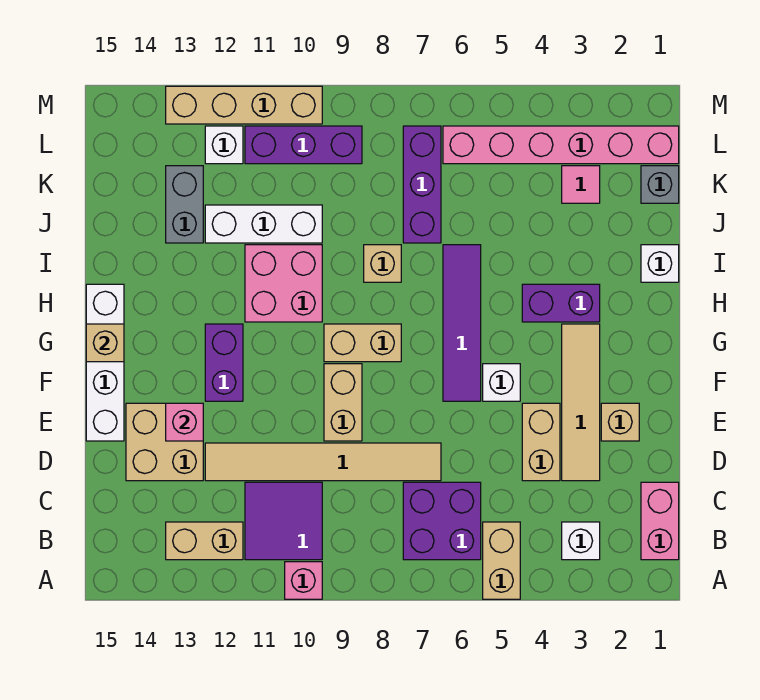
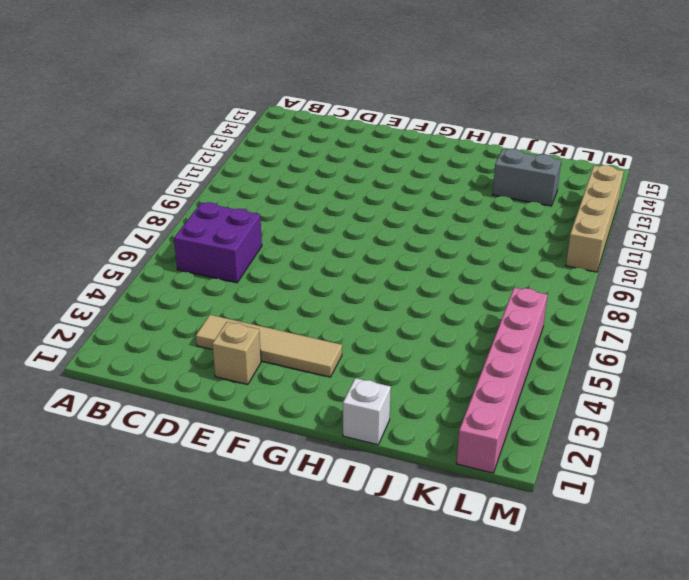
none -> tan 1x2 brick [483,522,520,599]
none -> pink 1x1 brick [285,562,322,599]
none -> pink 1x2 brick [641,482,679,560]
none -> white 1x1 brick [562,522,600,560]

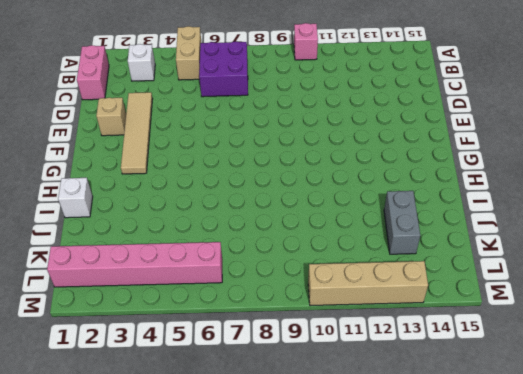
none -> purple 2x2 tile [245,482,322,560]
none -> tan 1x2 brick [166,522,243,560]
none -> tan 1x2 brick [522,403,560,481]
none -> tan 1x6 tile [205,443,441,481]

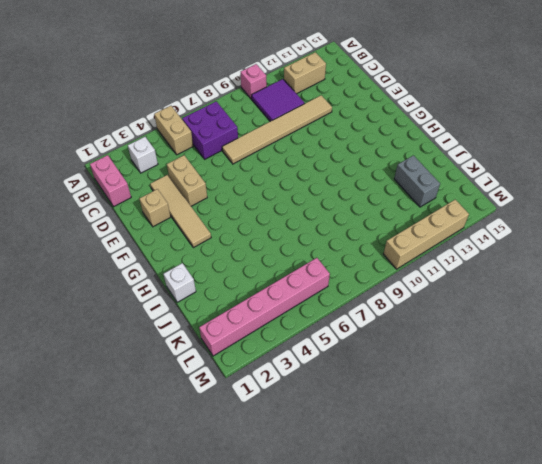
none -> tan 2x2 brick [126,403,203,481]
none -> tan 1x2 brick [324,364,362,441]
none -> white 1x4 brick [86,284,124,441]
none -> white 1x1 brick [483,364,520,401]

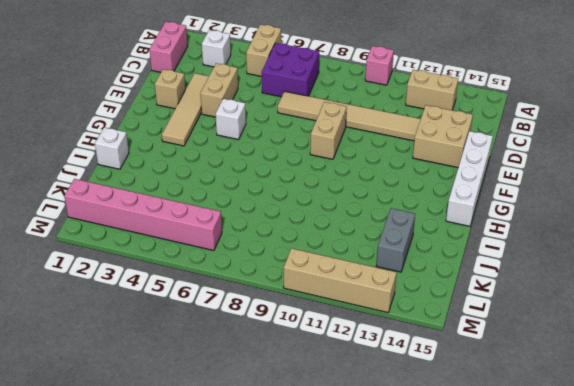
none -> purple 2x2 tile [245,482,322,560]
none -> purple 1x4 tile [443,245,481,401]
none -> purple 1x2 brick [205,324,243,401]
none -> tan 1x2 brick [324,324,401,362]

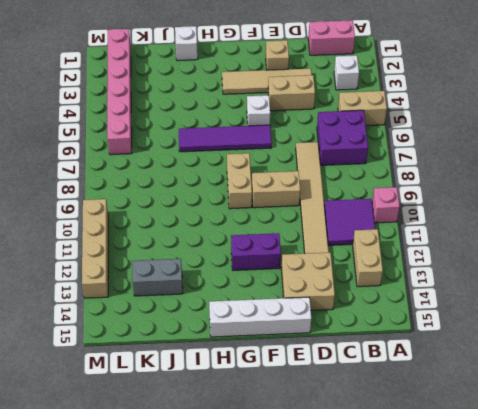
none -> purple 1x2 brick [522,284,600,322]
none -> pink 2x2 brick [245,245,322,322]
none -> tan 1x1 brick [364,245,401,282]
none -> purple 1x3 brick [403,126,441,243]

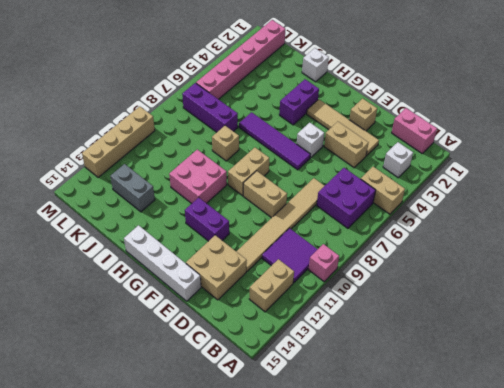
none -> white 1x3 brick [205,205,322,243]
none -> grey 1x1 brick [641,166,679,203]
none -> pink 1x1 tile [562,166,600,203]
none -> purple 1x3 brick [245,126,362,164]

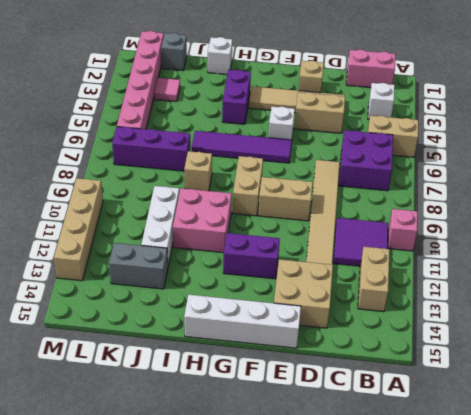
none -> purple 1x3 brick [245,126,362,164]
none -> white 1x1 brick [205,126,243,164]
none -> pink 1x1 brick [166,403,203,441]
none -> tan 1x1 brick [86,324,124,362]

